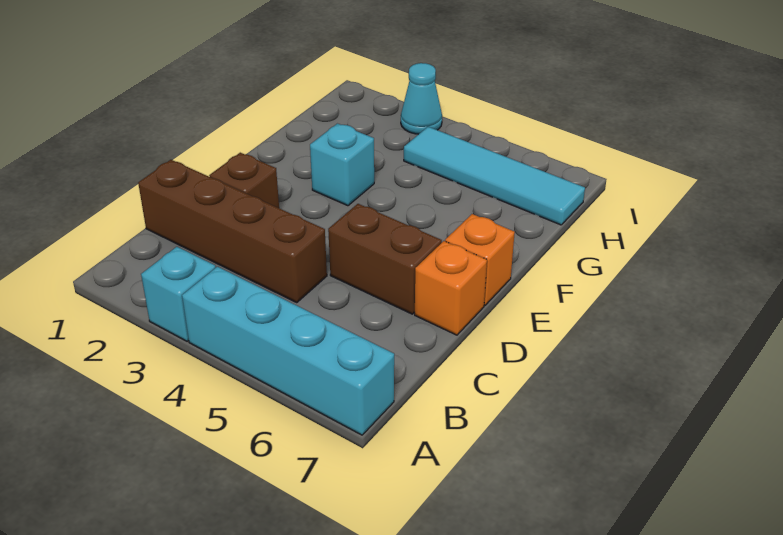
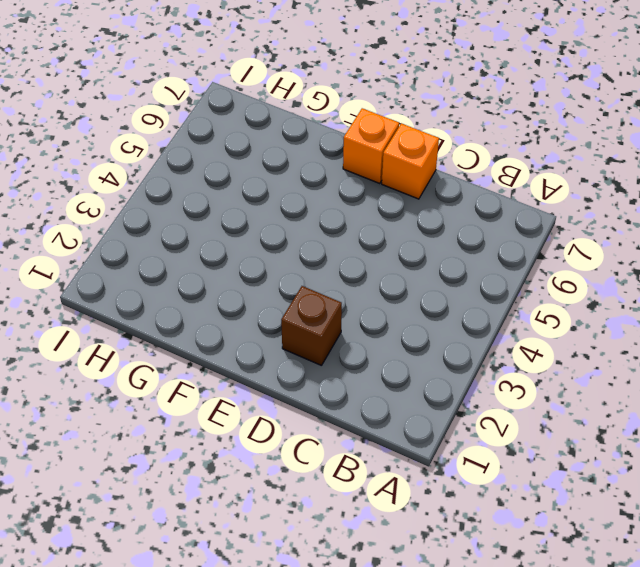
none -> cyan 1x1 brick [141,247,216,341]
none -> cyan 1x4 brick [182,267,394,435]

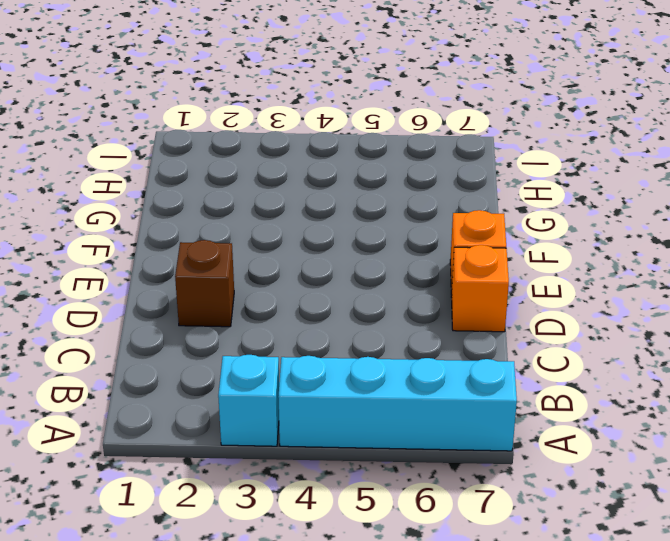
none -> brown 1x4 brick [138,160,327,303]
none -> brown 1x2 brick [328,204,442,314]

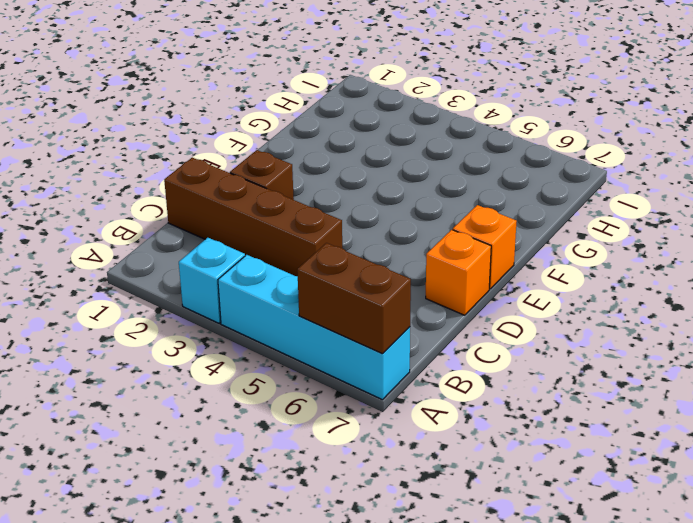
brown 1x2 brick [297,243,411,354] -> brown 1x2 brick moved to [328,204,442,314]
none -> cyan 1x1 brick [310,124,374,206]
none -> cyan 1x4 tile [404,127,585,225]

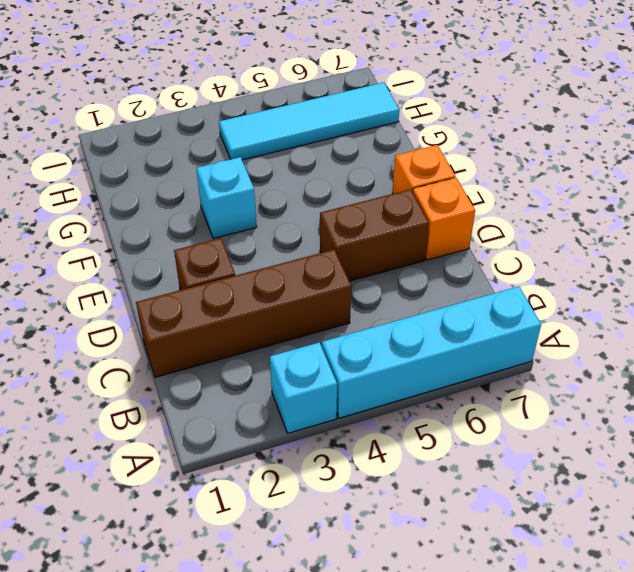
none -> cyan 1x1 cone [401,63,442,134]

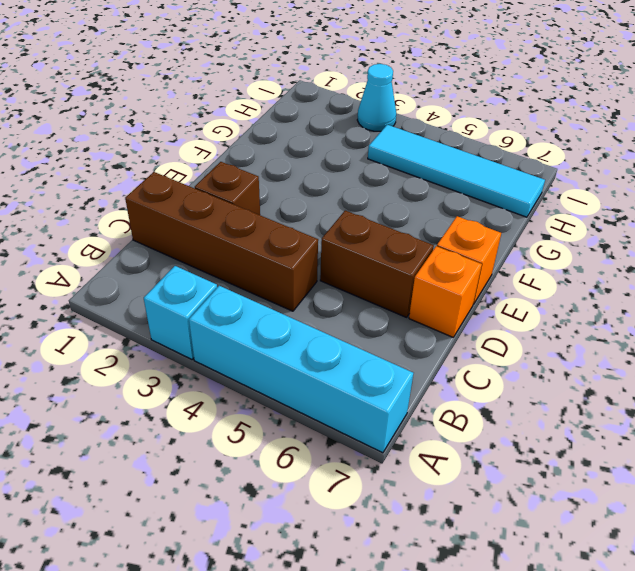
none -> cyan 1x1 brick [310,124,374,206]

